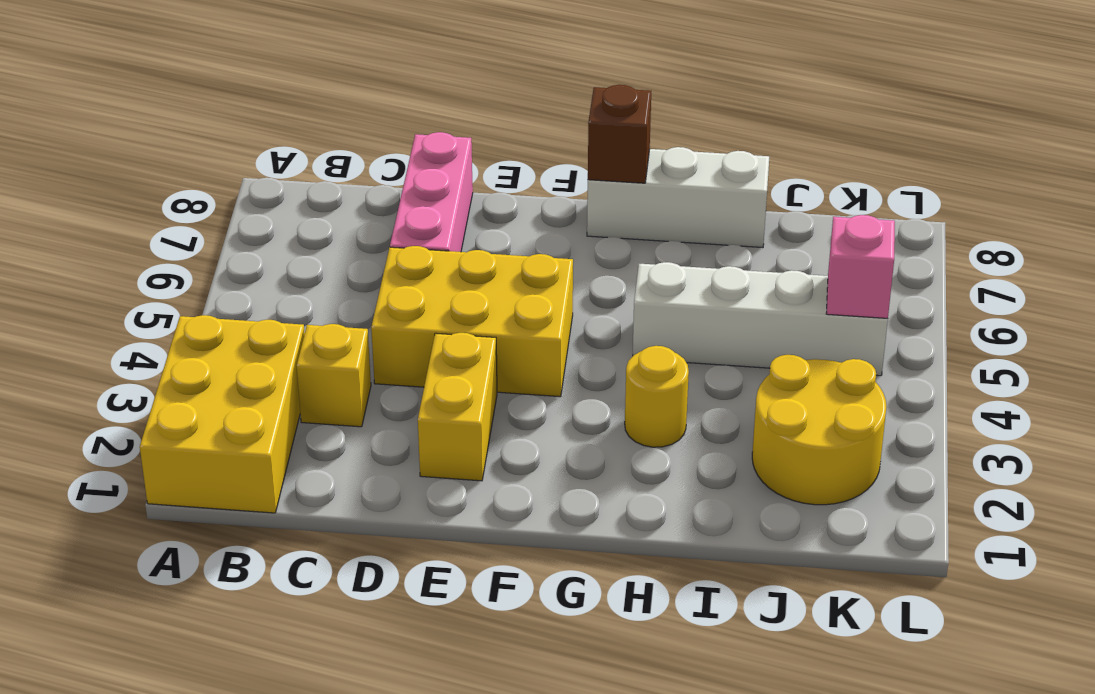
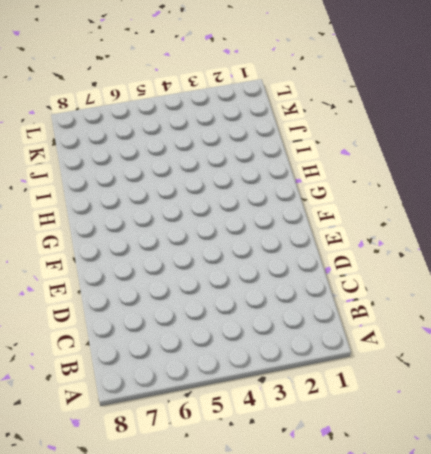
none -> yellow 2x3 brick [140,315,305,513]
none -> yellow 1x1 brick [297,324,371,427]

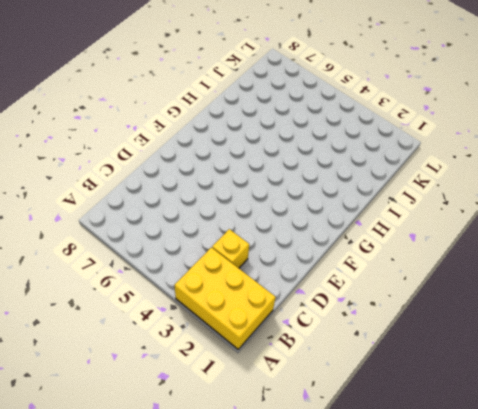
none -> yellow 2x3 brick [371,246,573,397]
none -> pink 1x3 brick [390,132,473,252]

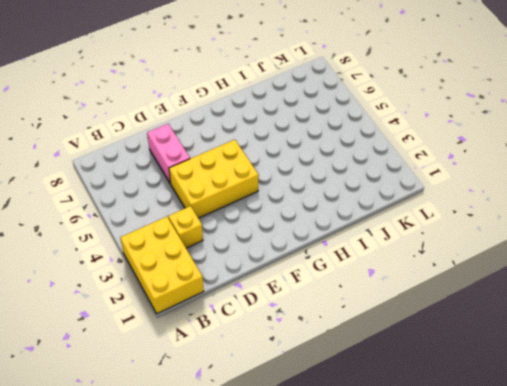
pink 1x2 brick [147,124,190,184] -> pink 1x3 brick [390,132,473,252]
none -> yellow 1x2 brick [418,333,497,481]
none -> white 1x3 brick [587,147,769,248]

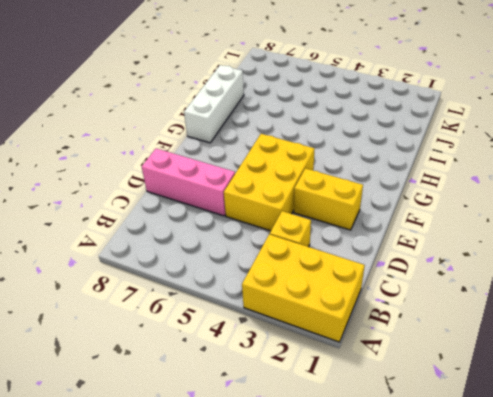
none -> yellow 1x1 round brick [625,346,689,447]
none -> white 1x4 brick [633,262,888,376]

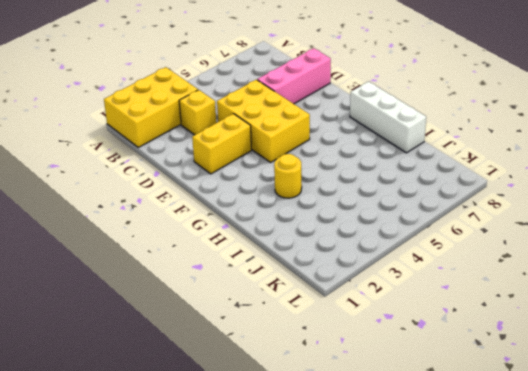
none -> white 1x4 brick [633,262,888,376]
none -> yellow 2x2 round brick [752,355,886,505]

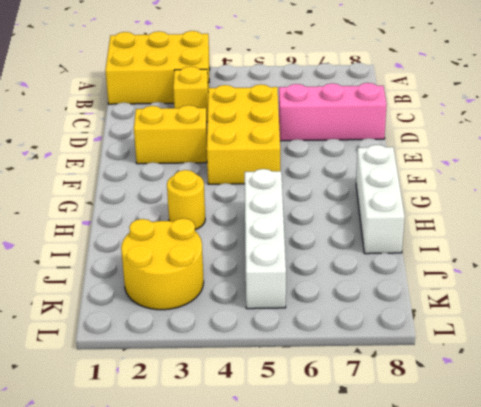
none -> brown 1x1 brick [588,85,651,183]
none -> pink 1x1 brick [826,215,895,318]

